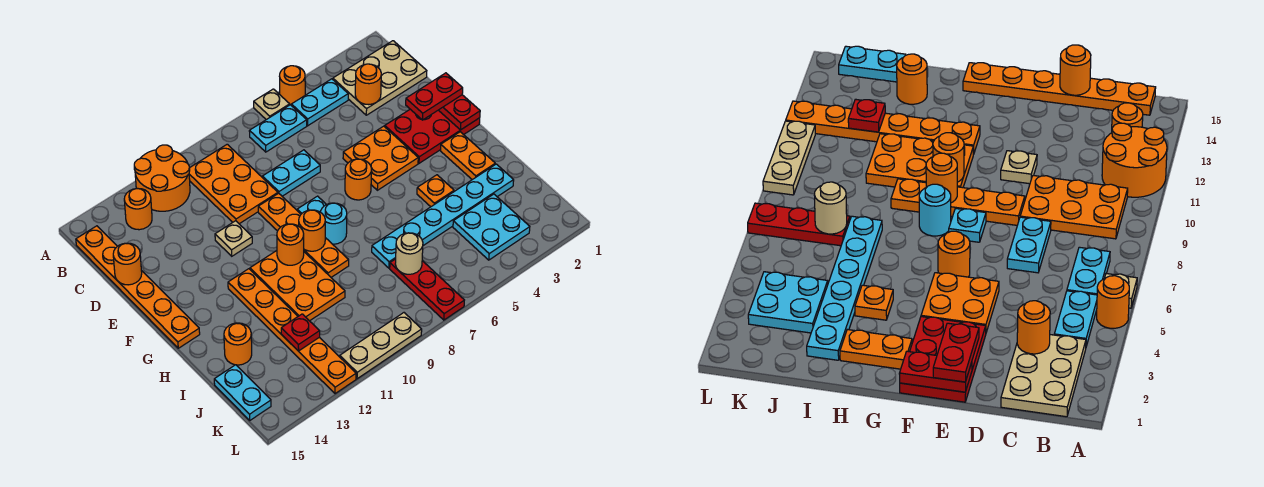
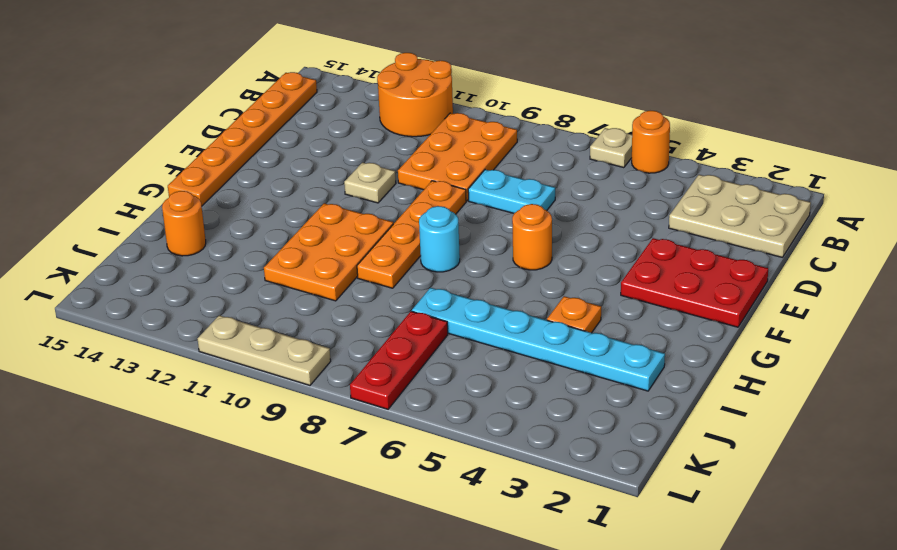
none -> cyan 1x2 plate [291,79,348,126]
none -> cyan 1x2 plate [249,105,307,152]
none -> orange 1x1 round brick [124,188,152,230]
none -> orange 2x2 plate [343,126,418,190]

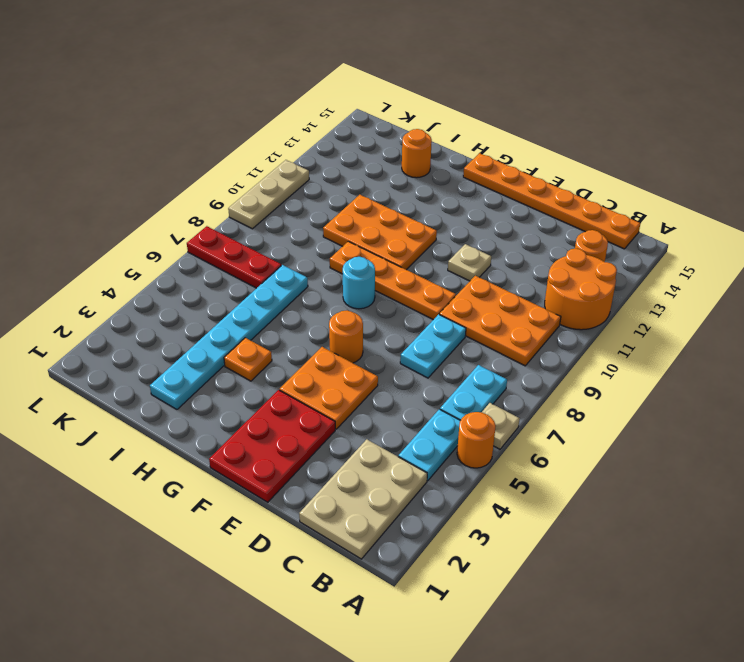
none -> cyan 1x1 plate [297,196,326,214]
none -> orange 1x2 plate [440,132,495,180]
none -> orange 1x6 plate [228,269,356,394]
none -> cyan 2x2 plate [453,194,530,260]

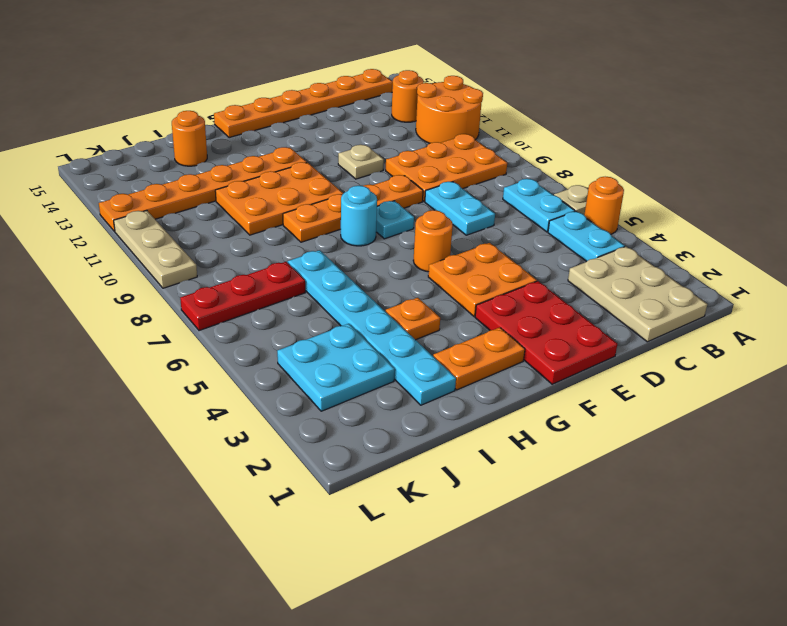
none -> cyan 1x2 plate [214,365,271,420]
none -> orange 1x1 round brick [355,64,381,105]
none -> orange 1x1 round brick [113,243,142,285]
none -> red 1x2 plate [439,95,480,130]

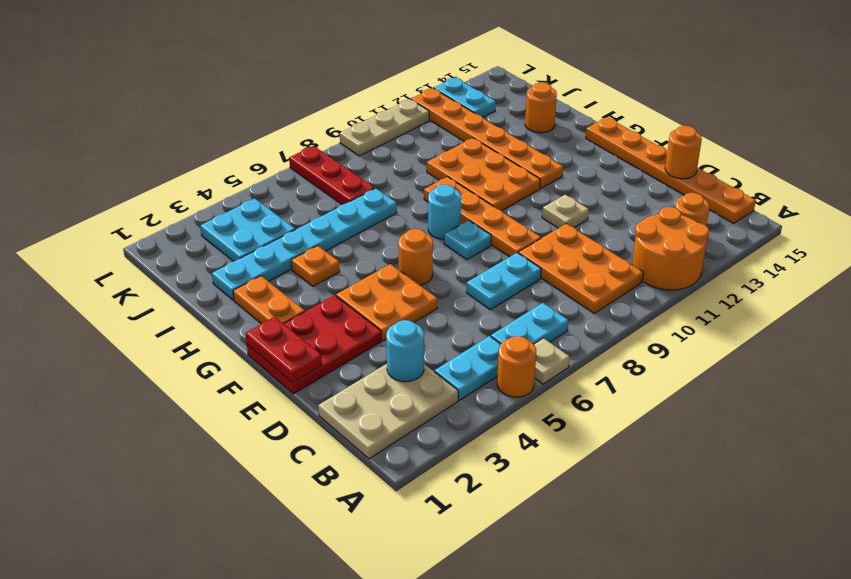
cyan 1x1 round brick [386,320,424,382] -> orange 1x1 round brick [355,64,381,105]
cyan 1x2 plate [434,78,496,117] -> cyan 1x2 plate moved to [214,365,271,420]
none -> orange 1x1 round brick [299,210,325,251]
none -> orange 1x1 round brick [277,224,304,265]
none -> tan 1x1 round brick [395,233,423,274]
none -> red 1x1 plate [281,314,320,351]

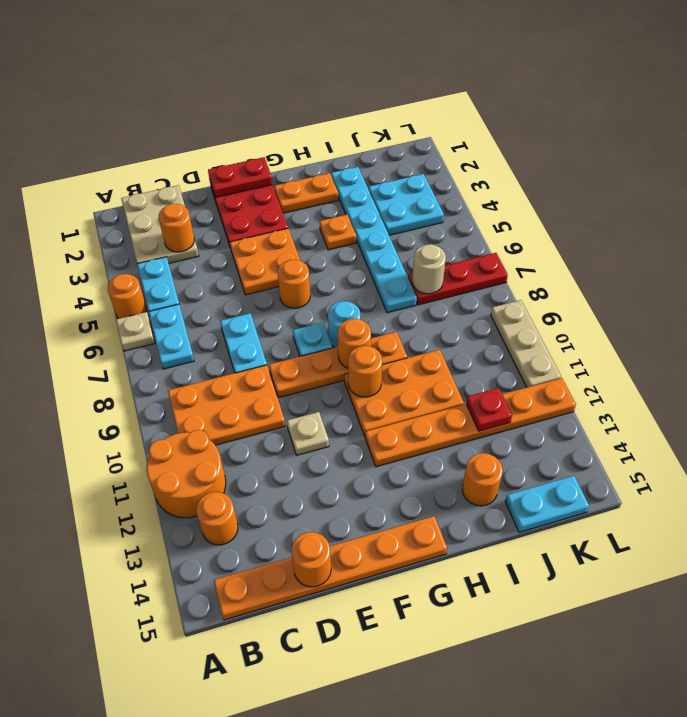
none -> red 1x2 plate [406,73,463,120]

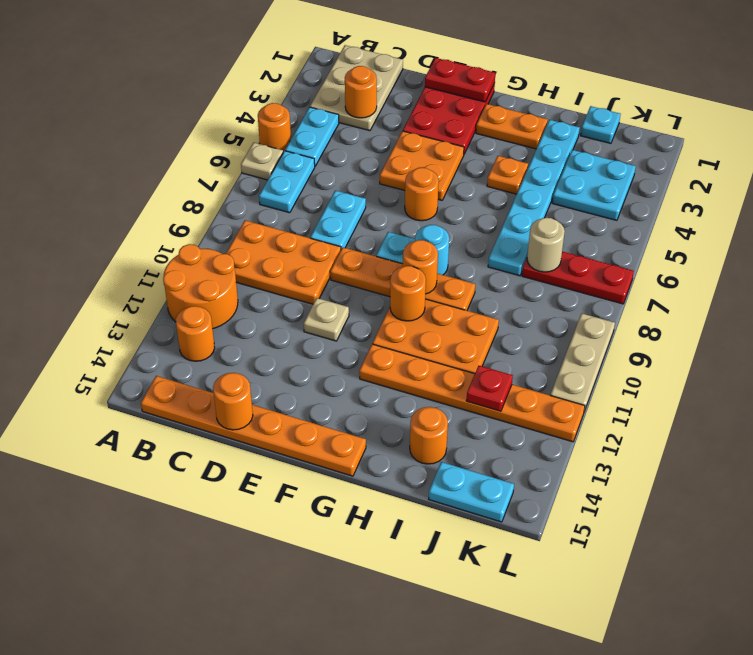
cyan 1x1 plate [581,106,621,143] -> none
none -> red 1x2 plate [406,73,463,120]

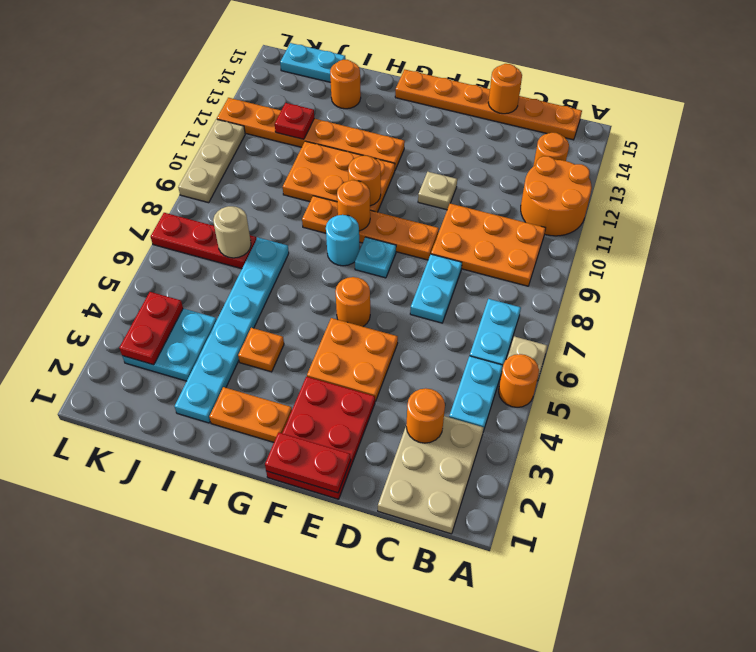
red 1x2 plate [119,292,183,365] -> red 1x2 plate moved to [406,73,463,120]

